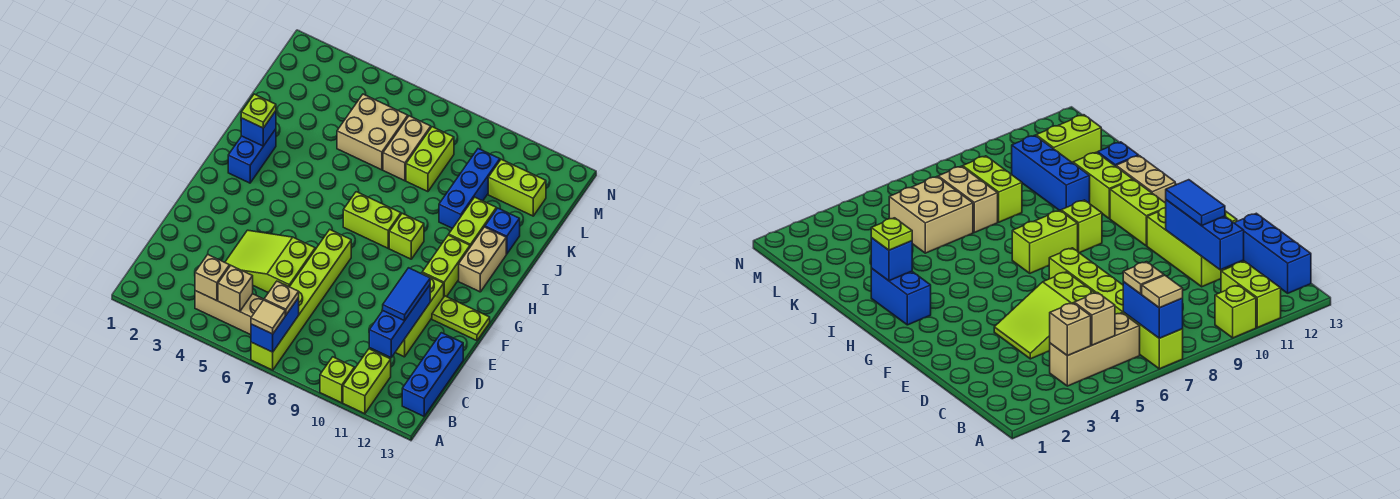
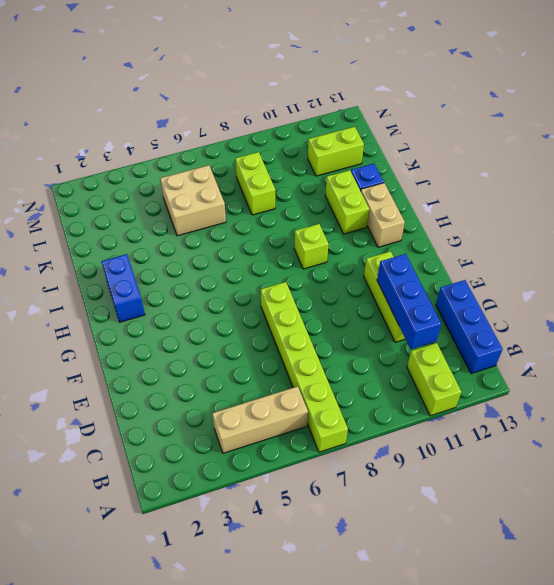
none -> lime 1x1 brick [320,357,354,403]
none -> lime 2x3 slope [225,230,315,293]
none -> lime 1x2 plate [432,296,490,341]

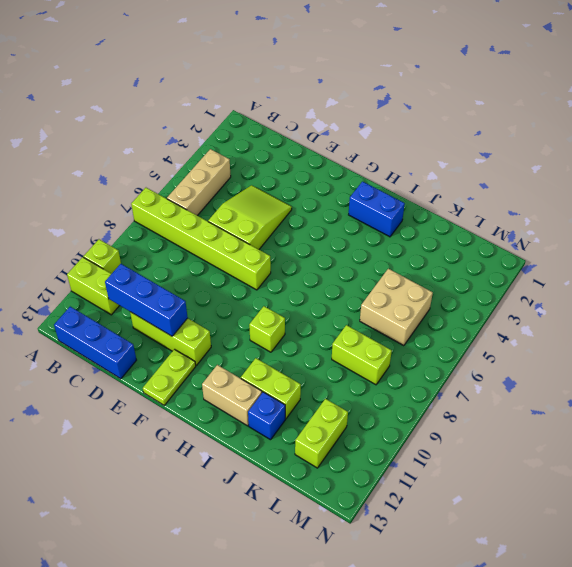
none -> lime 1x2 brick [422,235,470,297]
none -> lime 1x2 brick [343,192,401,248]
none -> blue 1x3 brick [439,149,500,229]

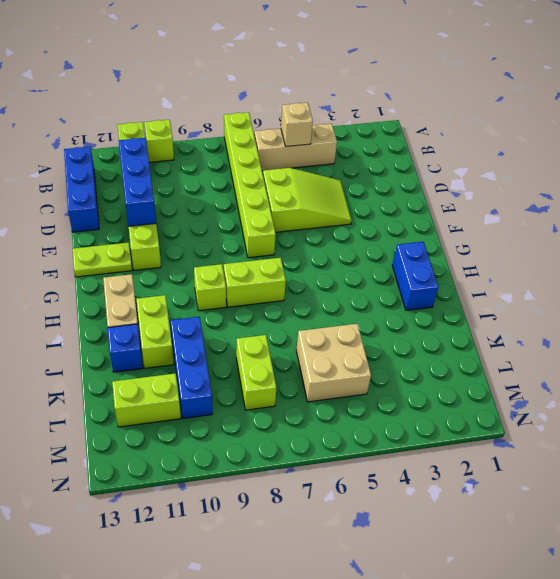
none -> lime 1x2 brick [422,235,470,297]
none -> tan 1x2 brick [383,116,431,181]
none -> blue 1x2 brick [251,298,299,352]

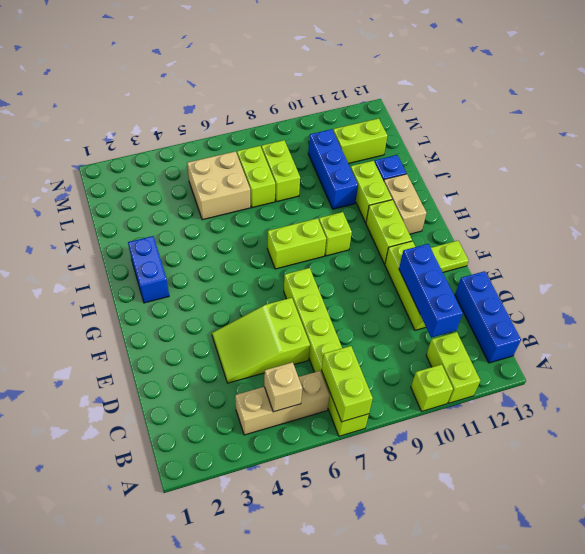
lime 1x2 brick [322,346,373,422] -> blue 1x2 brick [251,298,299,352]
lime 1x2 brick [237,146,275,208] -> tan 1x2 brick [383,116,431,181]
none -> tan 1x1 brick [195,255,230,301]
none -> blue 1x1 brick [241,111,276,146]
none -> tan 1x1 tile [251,300,285,334]

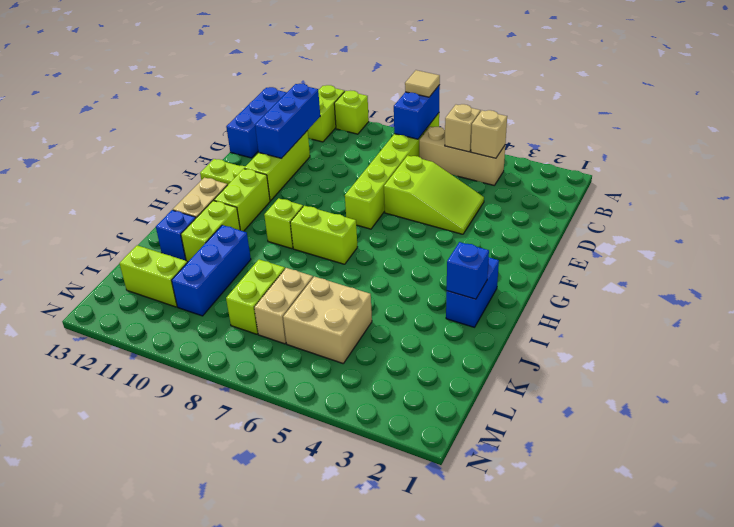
none -> tan 1x1 plate [264,281,299,315]
none -> blue 1x2 tile [383,268,430,321]
none -> lime 1x1 plate [241,94,276,128]

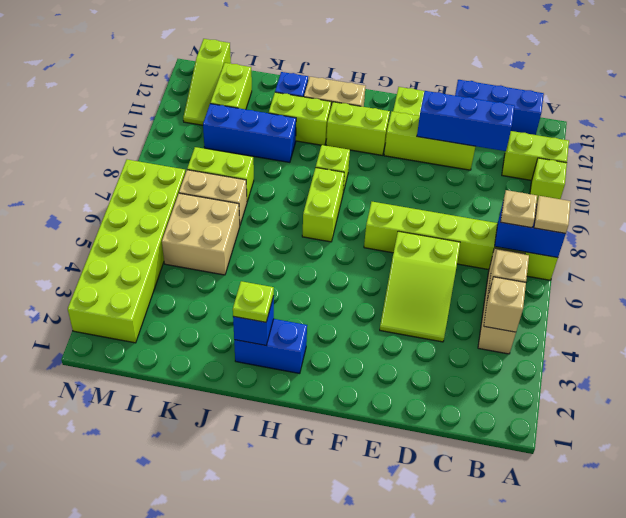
lime 2x6 brick [68,160,186,343] -> none
lime 1x3 slope [183,39,231,125] -> none
none -> blue 1x2 tile [383,268,430,321]

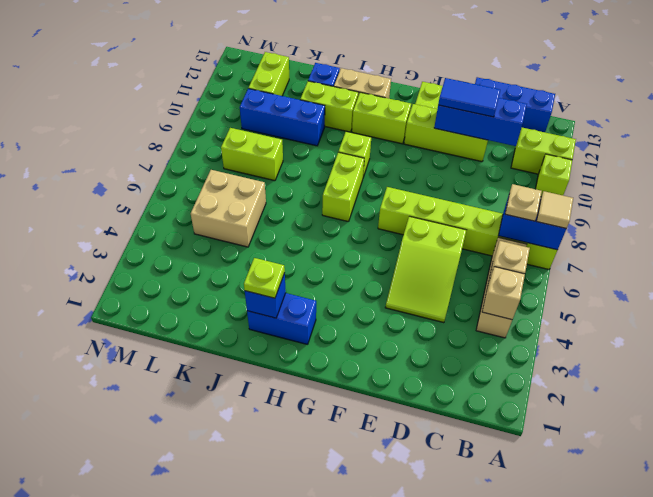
none -> tan 1x2 brick [383,116,431,181]

